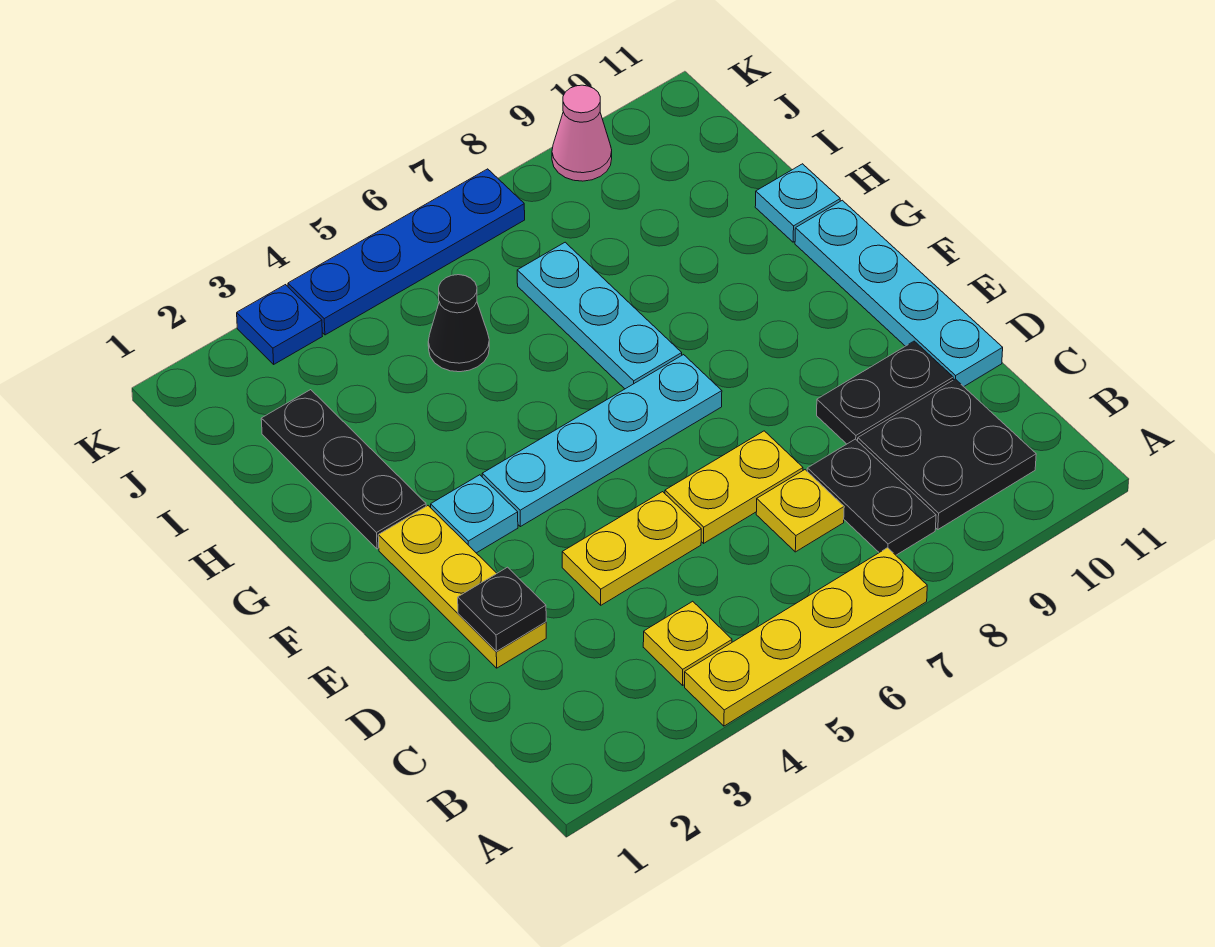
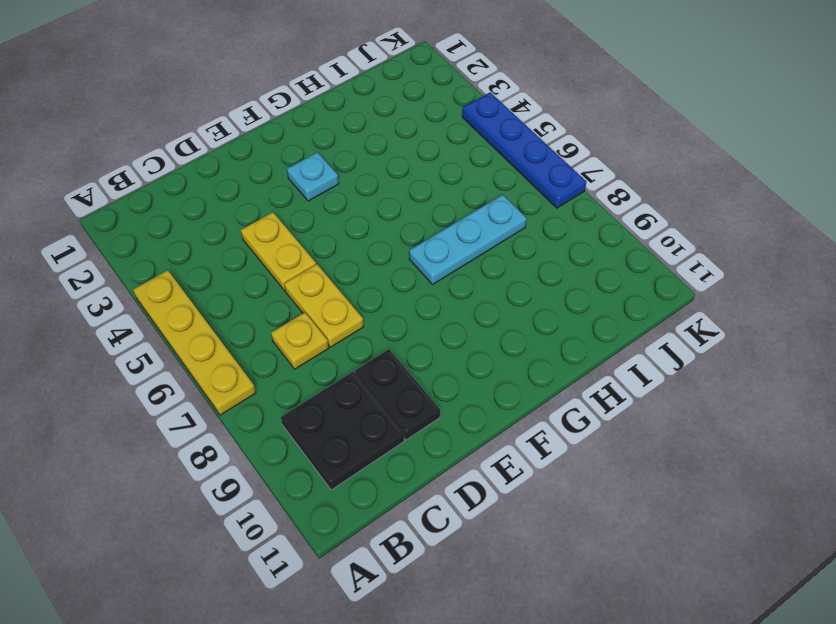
none -> yellow 1x1 plate [643,601,732,685]
none -> black 1x2 plate [807,439,936,555]
none -> yellow 1x3 plate [378,506,546,668]

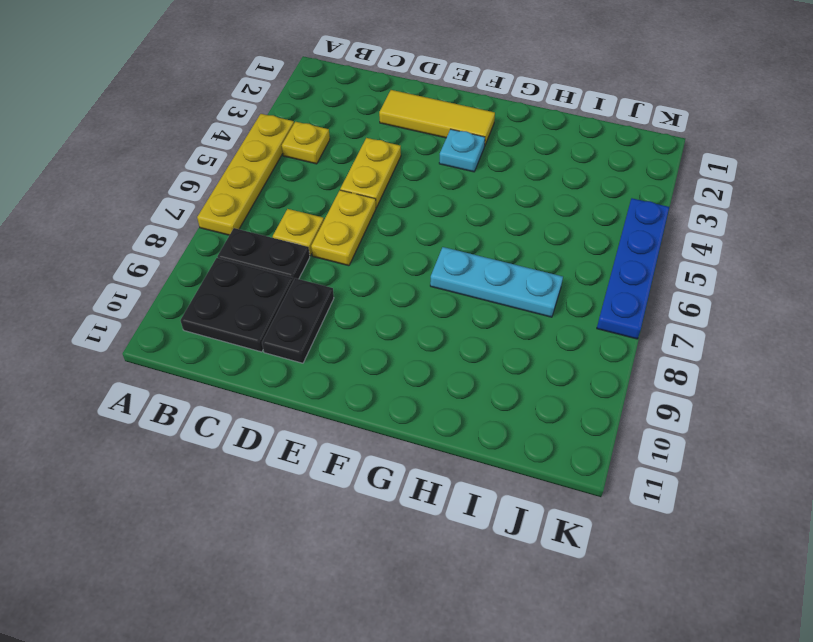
yellow 1x3 tile [379,90,495,146] -> yellow 1x3 plate [378,506,546,668]
none -> cyan 1x4 plate [795,200,1003,387]
none -> cyan 1x4 plate [482,355,722,527]
none -> black 1x3 plate [261,390,426,549]

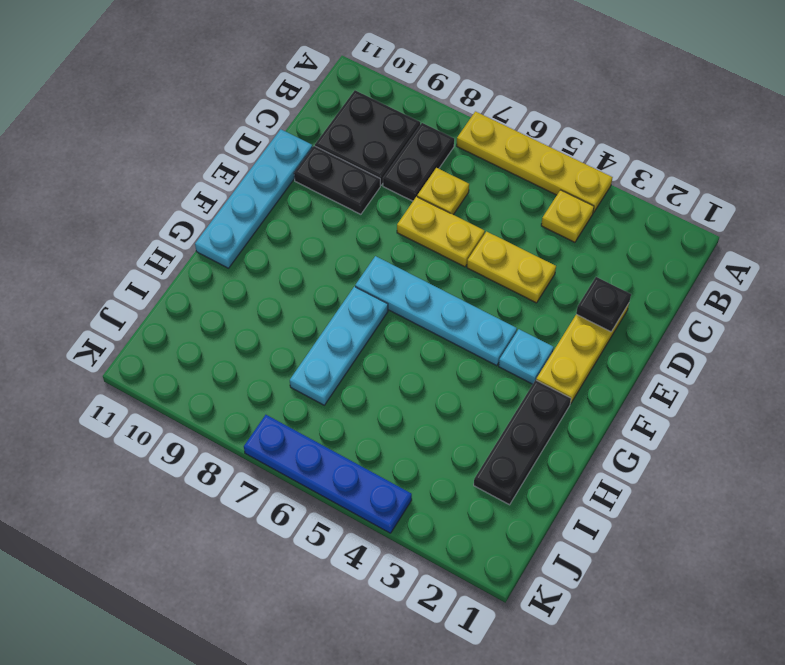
none -> cyan 1x1 plate [755,164,840,242]
none -> black 1x1 cone [428,275,489,372]
none -> blue 1x1 plate [237,285,322,364]

